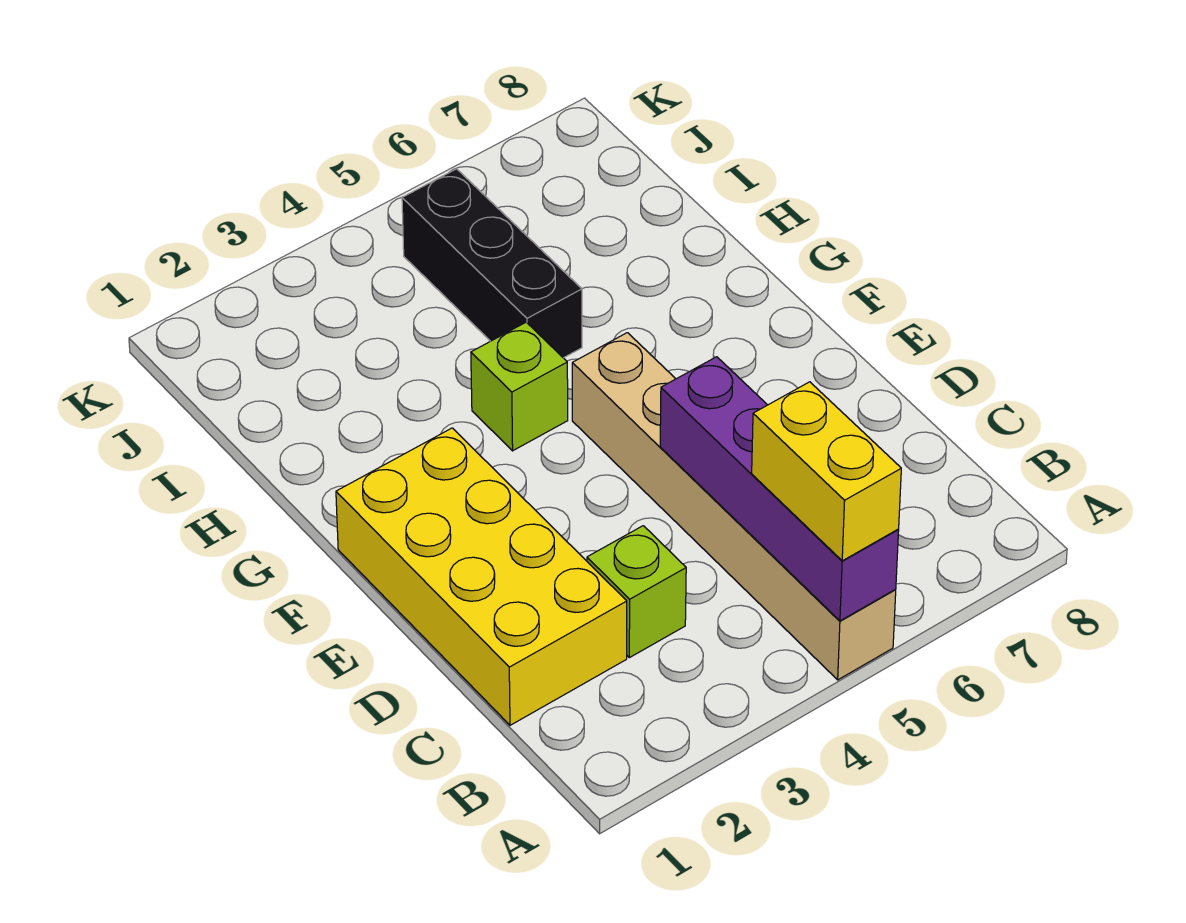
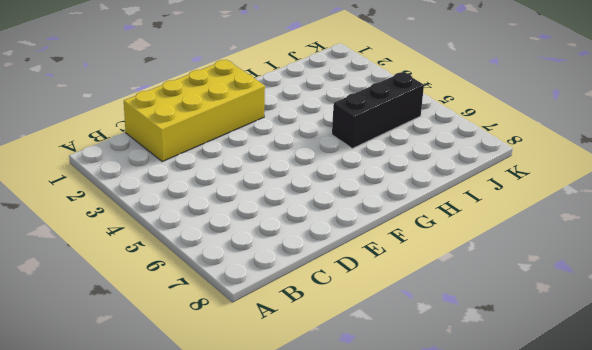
none -> tan 1x6 brick [572,333,896,680]
none -> lime 1x1 brick [587,526,686,658]

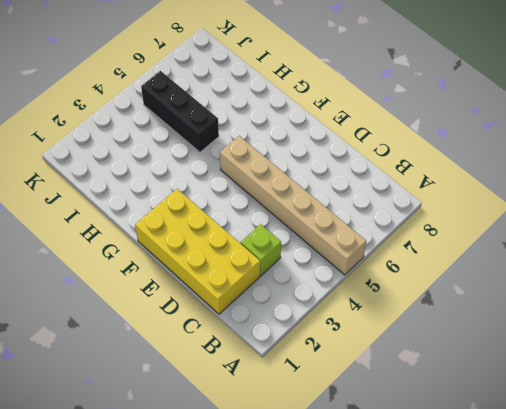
none -> lime 1x1 brick [471,322,568,451]
none -> purple 1x4 brick [660,357,899,621]

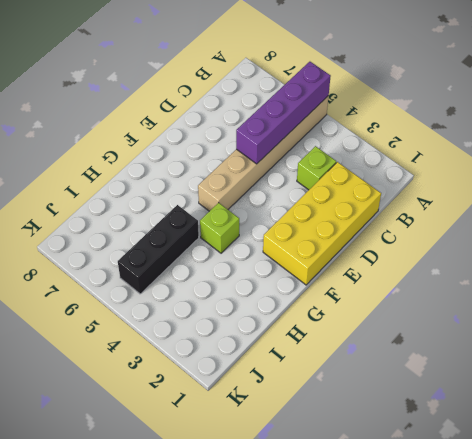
none -> yellow 1x2 brick [752,382,901,561]

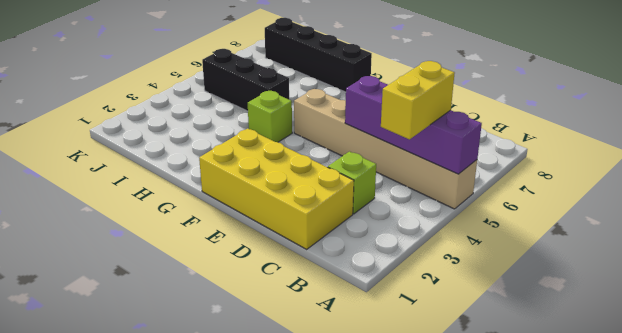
yellow 1x2 brick [381,61,455,139] -> yellow 1x2 brick turned to [752,382,901,561]
black 1x4 brick [265,18,372,92] -> none

